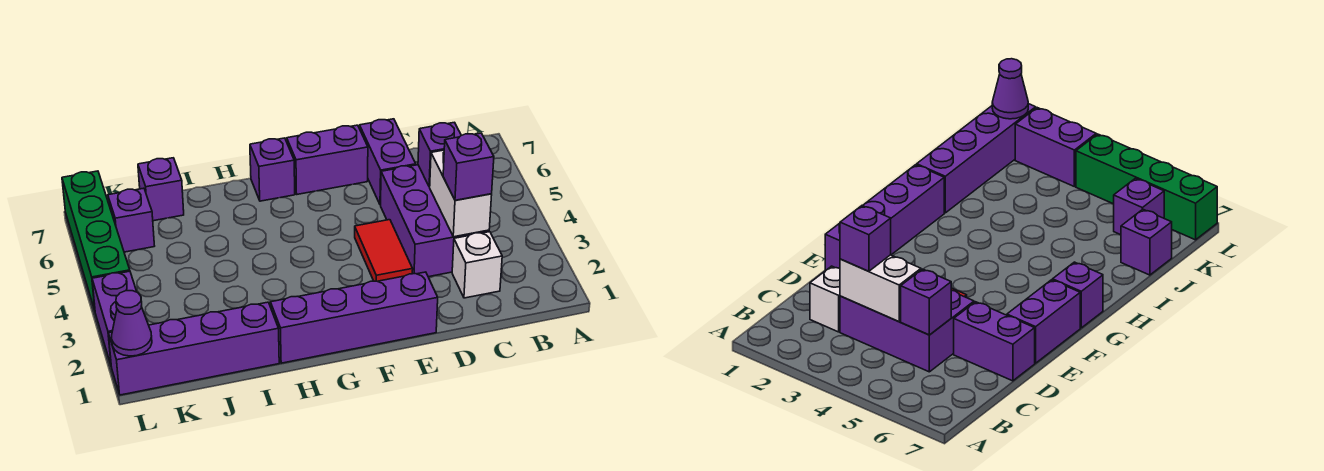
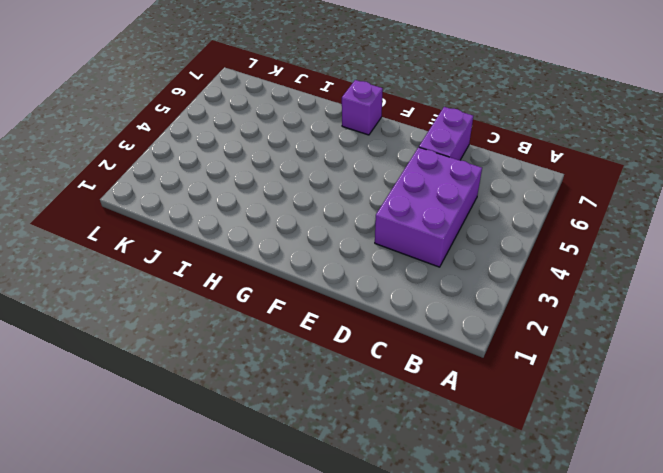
none -> white 1x1 brick [452,232,502,298]
none -> purple 1x4 brick [271,272,438,363]
none -> red 1x2 tile [355,220,413,281]

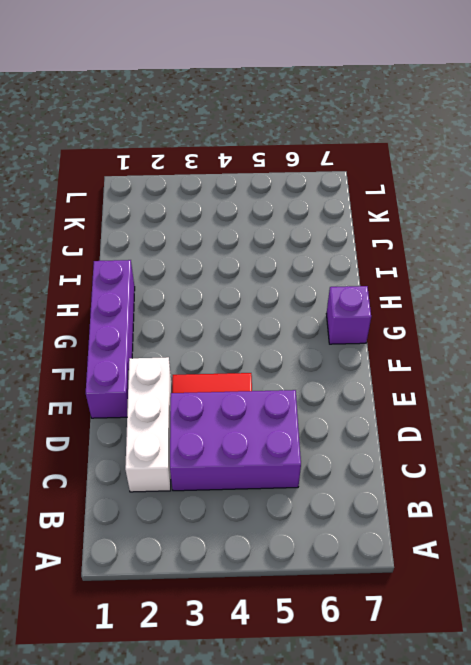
white 1x3 brick [125,357,171,492] -> white 1x1 brick [452,232,502,298]
none -> purple 1x2 brick [360,119,416,205]
none -> purple 1x2 brick [287,125,368,194]
none -> purple 1x4 brick [108,302,279,395]

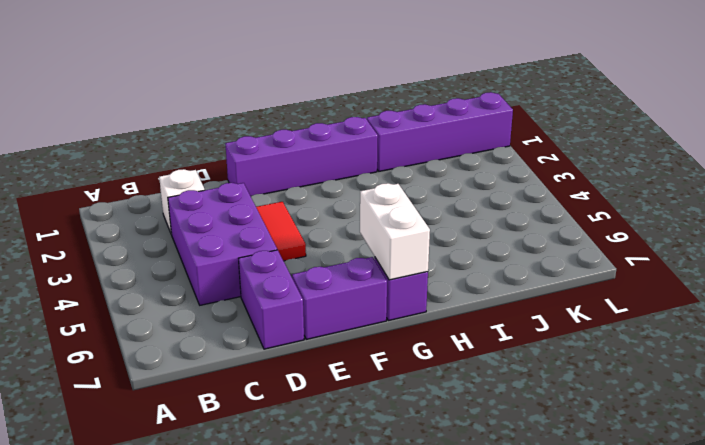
white 1x2 brick [360,183,430,280] -> white 1x2 brick moved to [430,150,492,237]
none -> purple 1x1 brick [138,158,184,221]
none -> purple 1x1 brick [108,188,154,252]
none -> purple 1x2 brick [92,271,137,364]

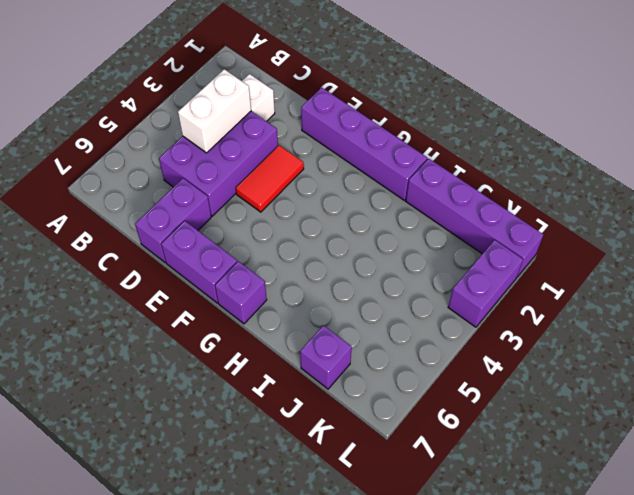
none -> purple 1x1 brick [108,188,154,252]
none -> green 1x4 brick [62,171,130,310]
none -> purple 1x1 brick [418,122,461,187]

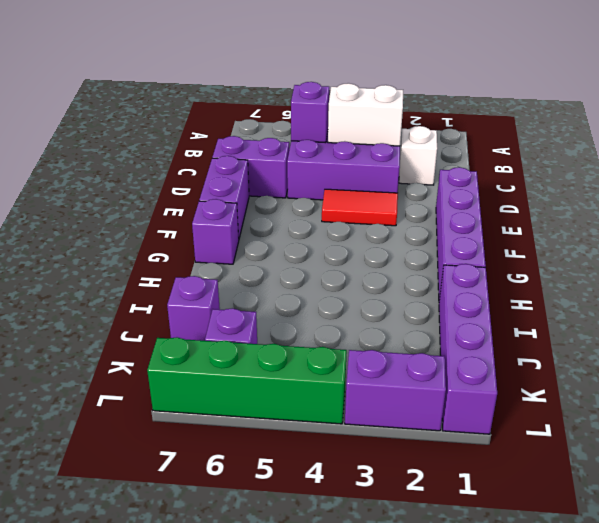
none -> purple 1x1 cone [112,291,152,356]
none -> purple 1x1 brick [443,133,494,200]

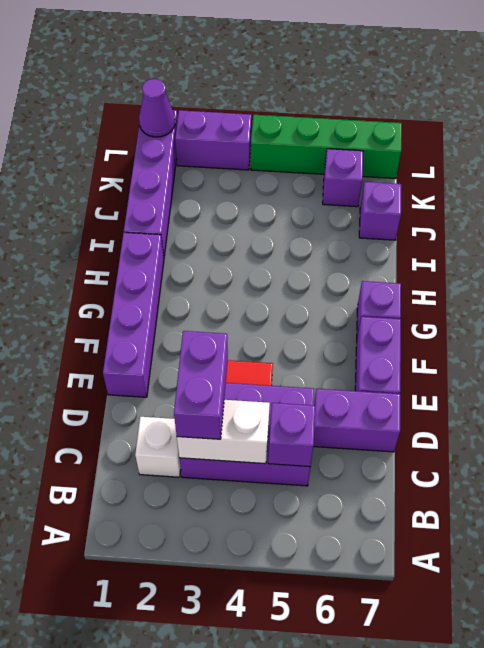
purple 1x2 brick [174,331,228,439] -> purple 1x1 brick [443,133,494,200]

